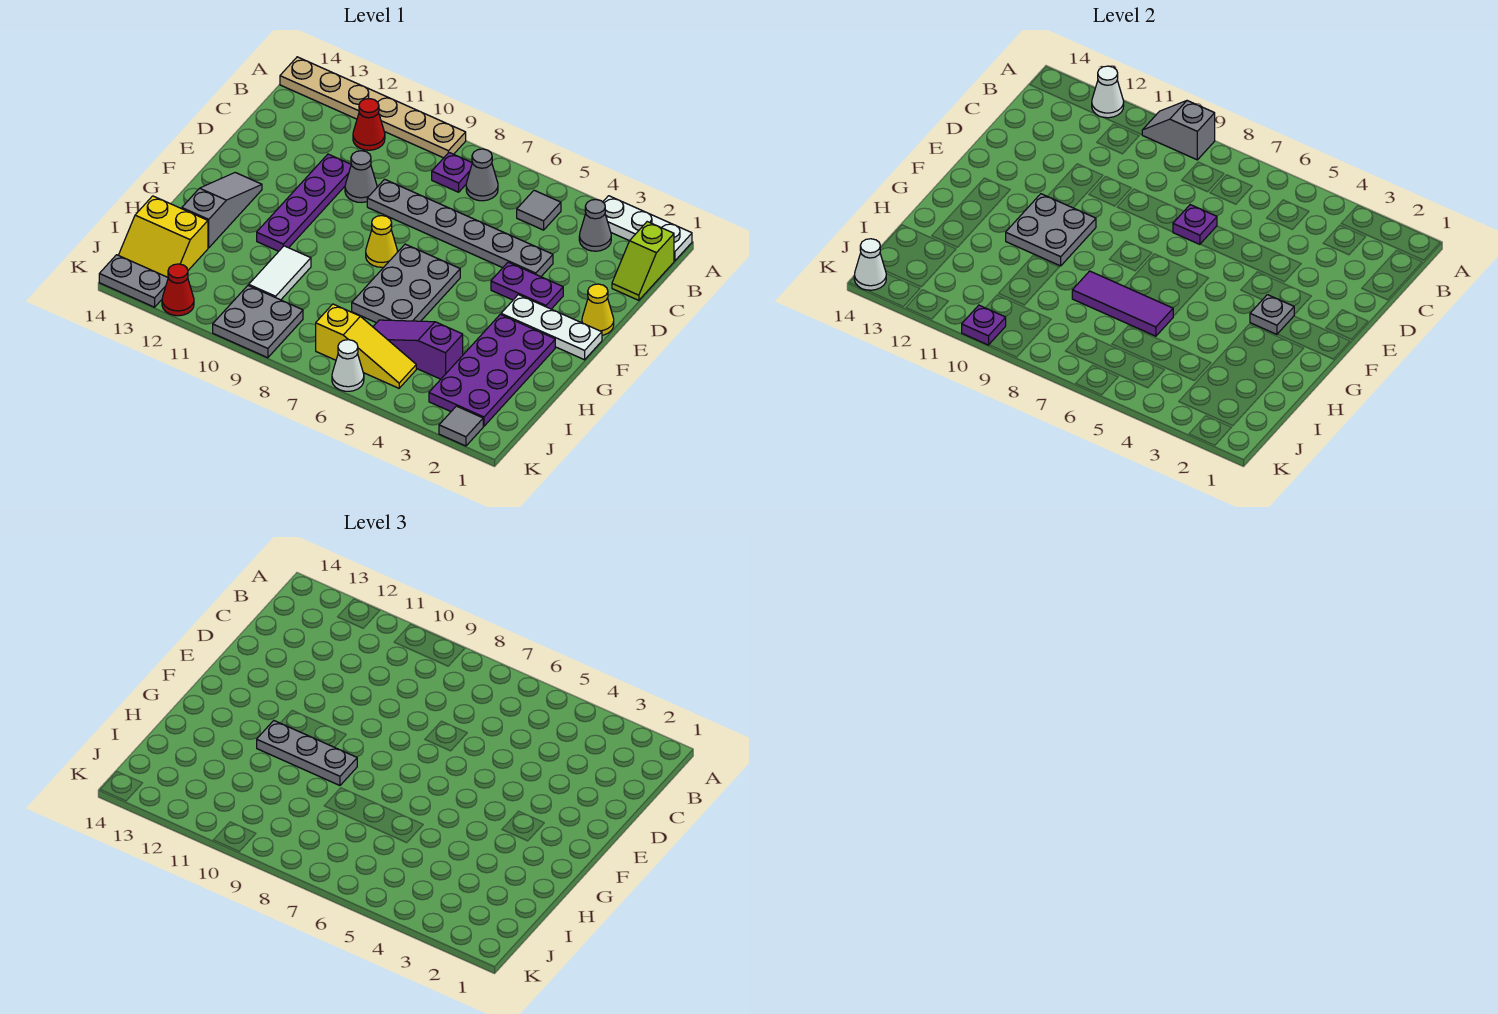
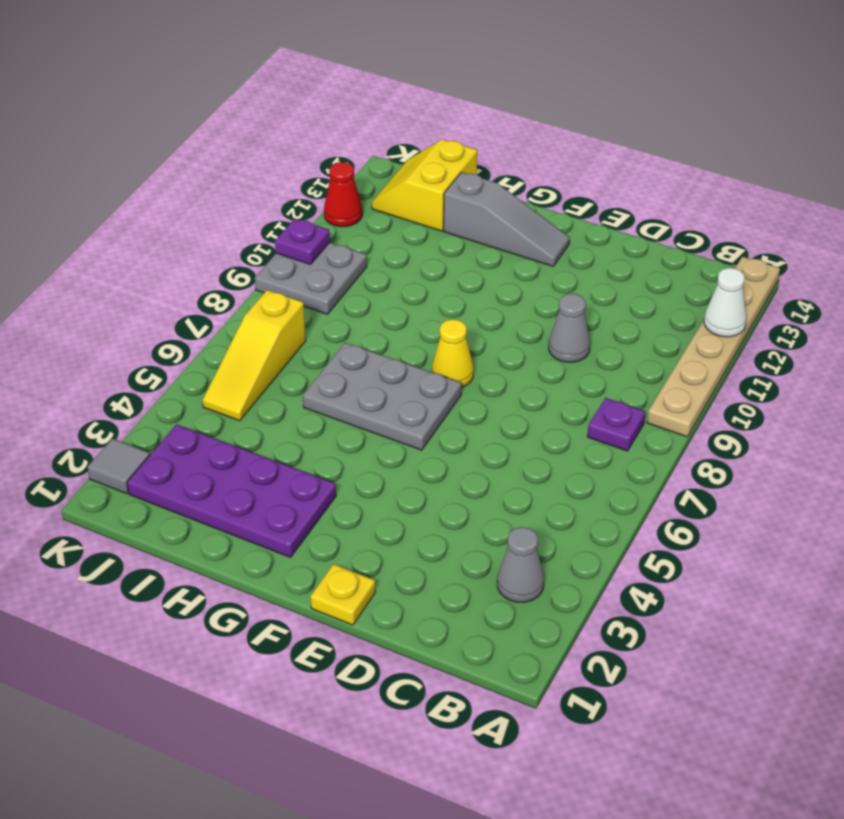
yellow 1x1 plate [310,564,375,625] -> yellow 1x1 cone [582,284,614,335]
none -> white 1x3 plate [603,196,692,261]
none -> lime 1x2 slope [612,222,674,300]
none -> grey 1x1 tile [517,190,561,230]
none -> grey 1x1 cone [466,149,498,201]

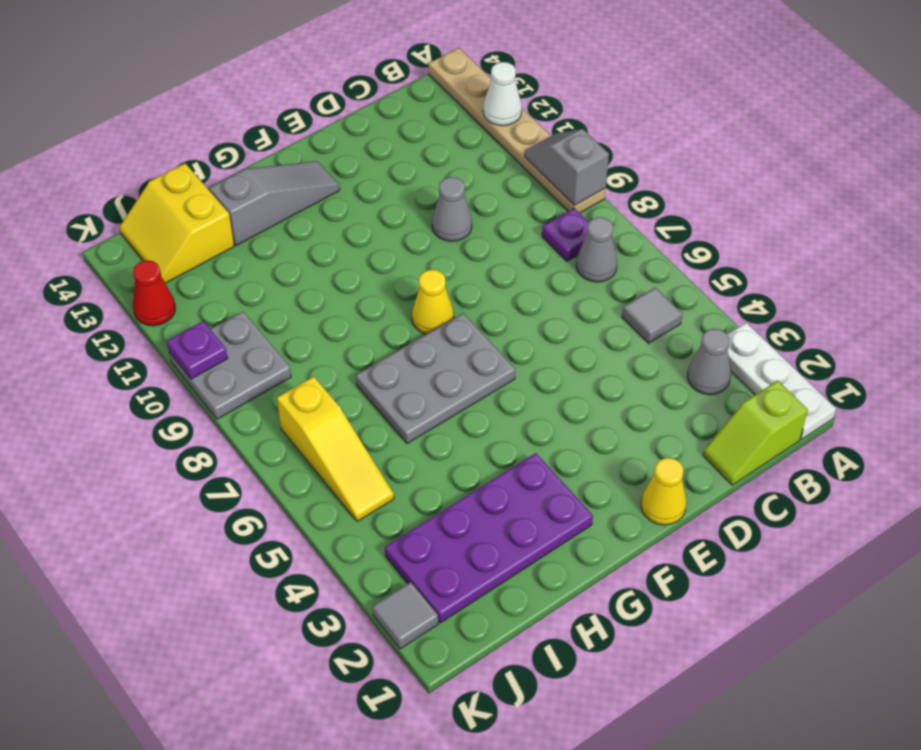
none -> red 1x1 cone [353,99,385,150]
none -> grey 1x6 plate [367,179,553,277]
none -> purple 1x4 plate [257,154,351,251]
none -> purple 1x2 plate [491,262,563,309]

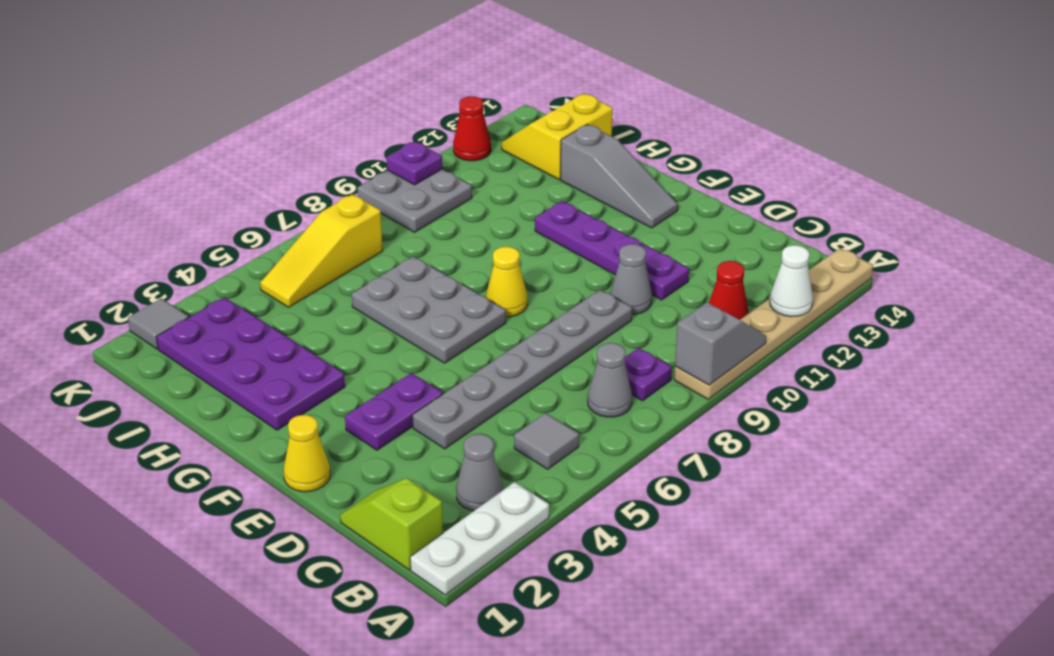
none -> white 1x3 plate [501,295,602,360]
none -> white 1x2 tile [249,246,311,300]
none -> purple 1x3 slope [373,320,463,379]
none -> white 1x1 cone [332,340,364,391]

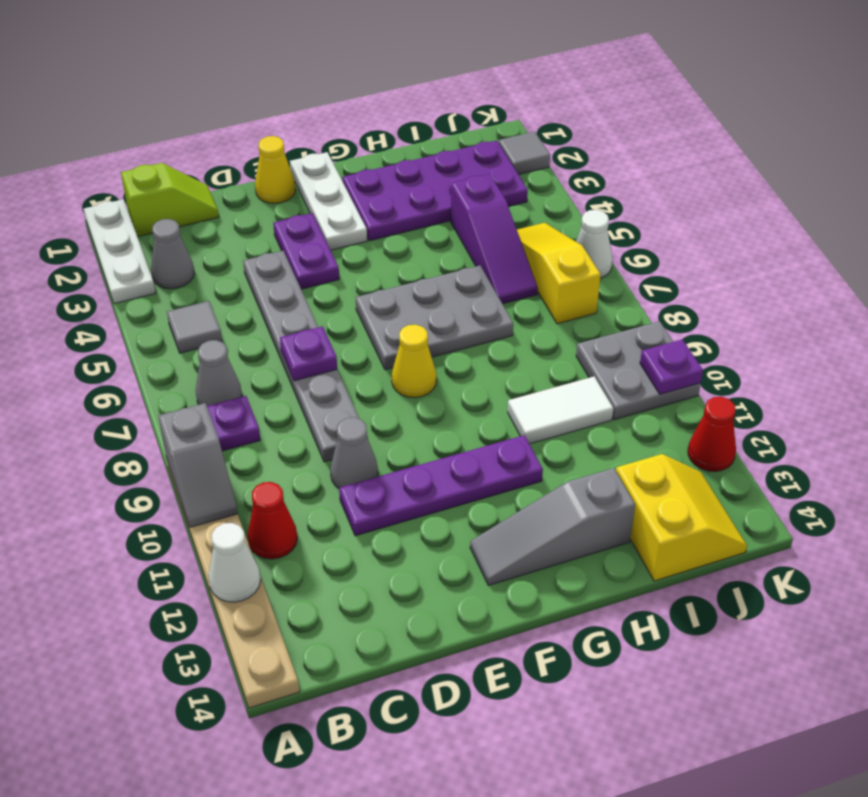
none -> grey 1x2 plate [99,255,168,307]
none -> grey 1x1 plate [1250,295,1294,334]
none -> grey 2x2 plate [1006,194,1096,266]
none -> purple 1x3 tile [1072,271,1173,336]

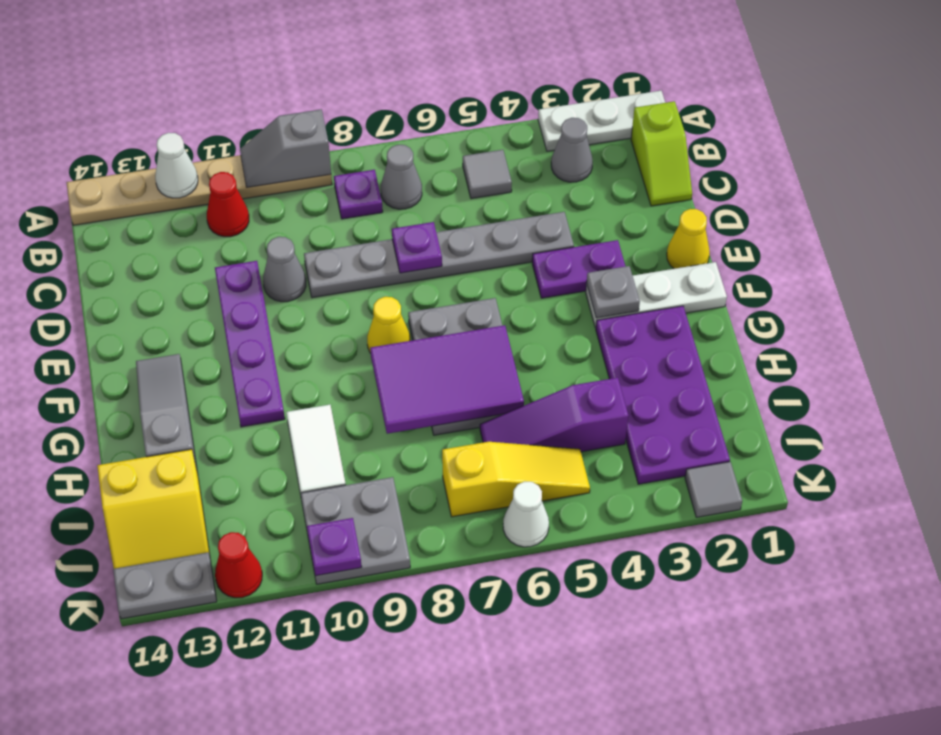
purple 2x3 tile [370,325,524,434] -> purple 1x3 tile [1072,271,1173,336]
none -> grey 2x2 plate [1006,194,1096,266]
none -> white 1x1 cone [854,239,886,290]
none -> grey 1x3 plate [257,721,357,785]

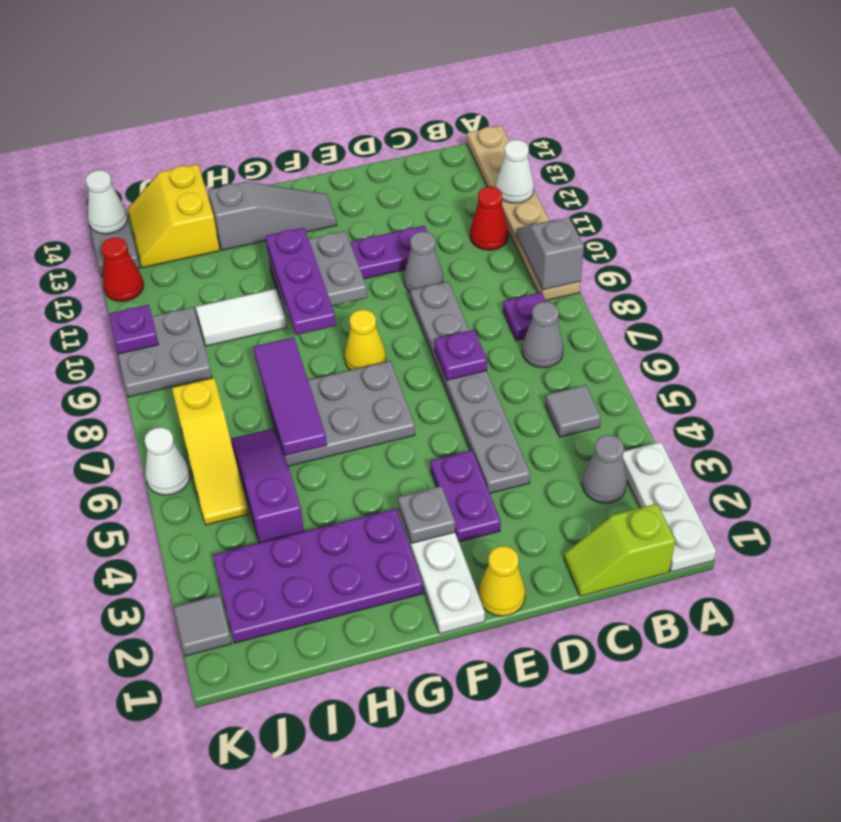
purple 1x3 plate [266,228,336,335] -> grey 1x3 plate [257,721,357,785]

